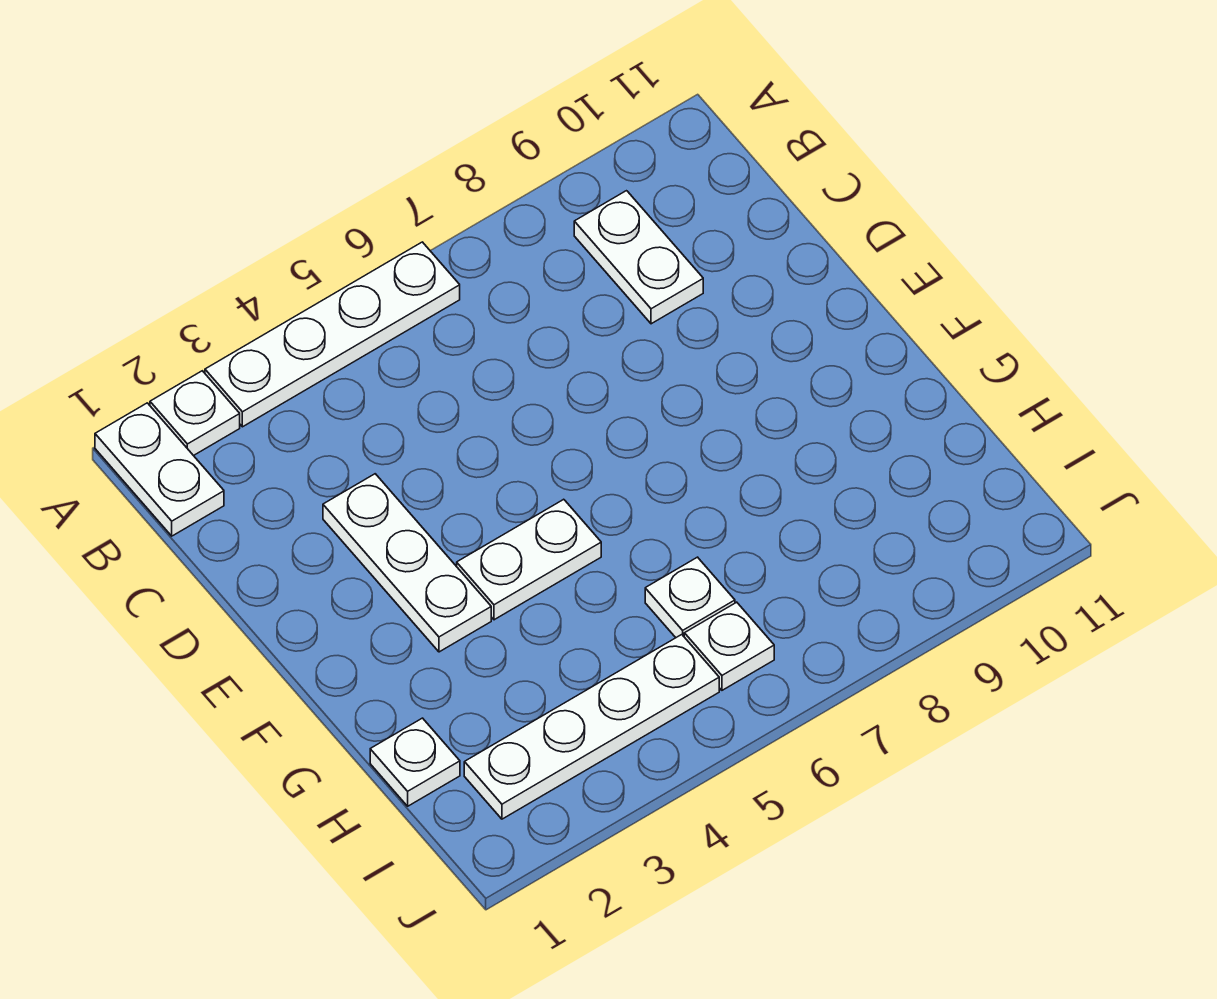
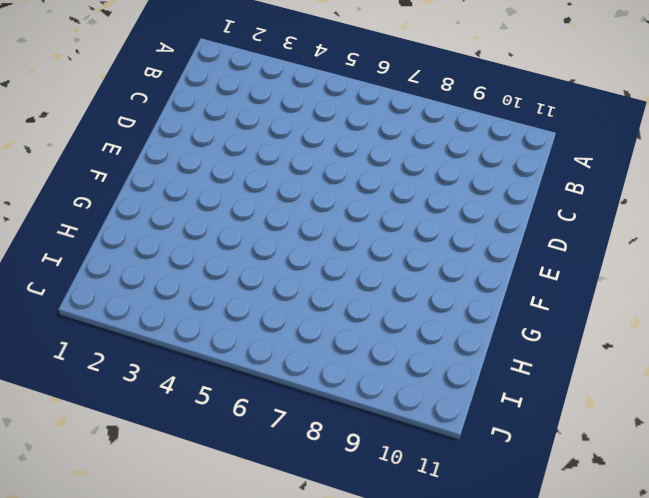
none -> white 1x2 plate [95,403,224,536]
none -> white 1x1 plate [150,371,240,456]

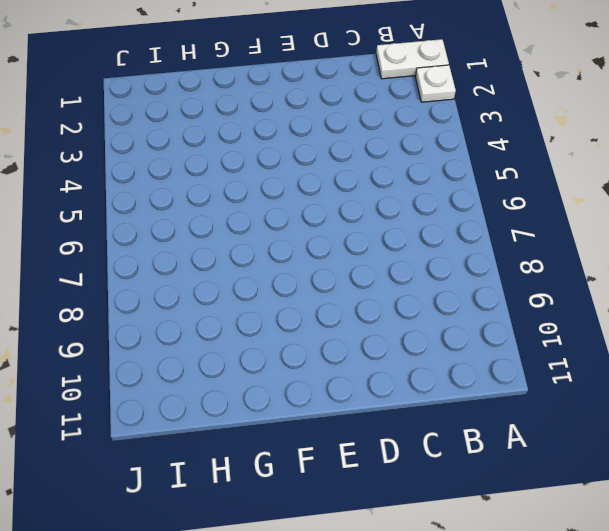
none -> white 1x4 plate [205,242,460,427]
none -> white 1x2 plate [574,191,703,324]

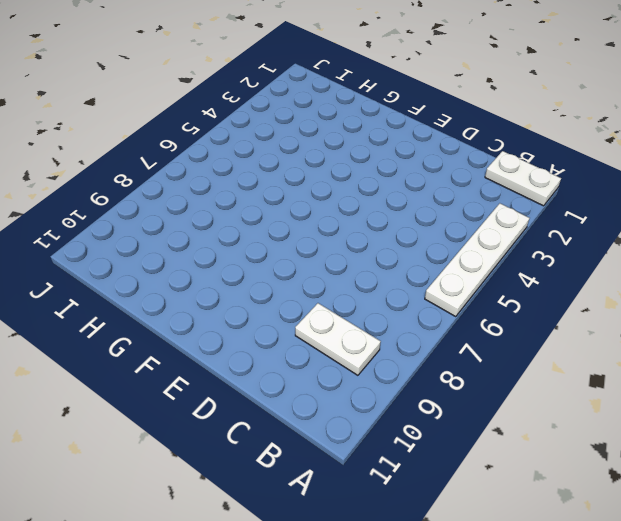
none -> white 1x1 plate [150,371,240,456]
none -> white 1x3 plate [323,474,491,652]

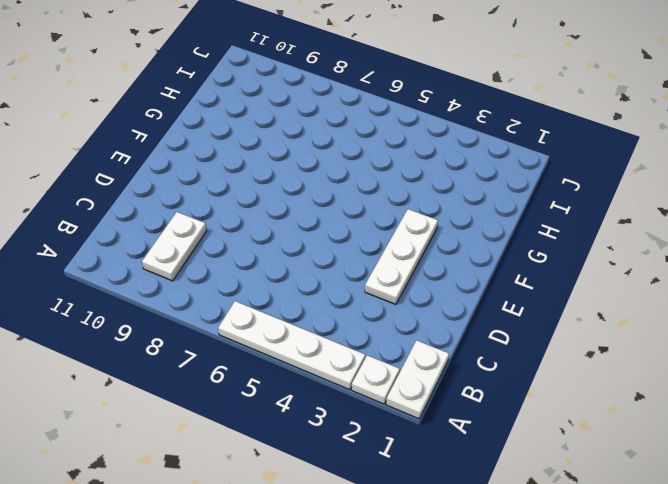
none -> white 1x2 plate [457,499,601,620]
none -> white 1x1 plate [370,718,460,806]

